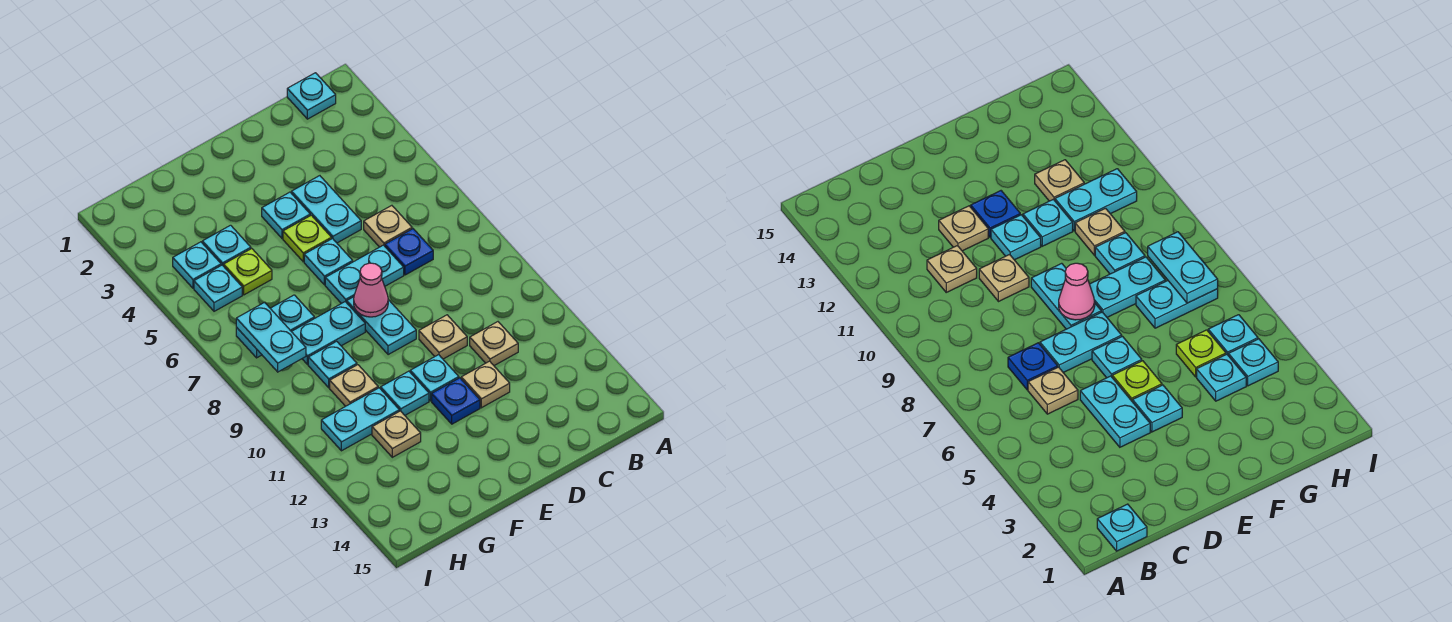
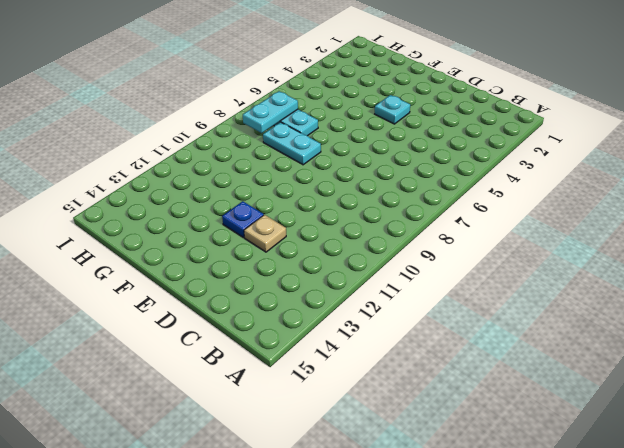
none -> cyan 1x1 plate [287,73,336,119]
none -> tan 1x1 plate [364,205,412,247]
none -> blue 1x1 plate [385,229,433,275]

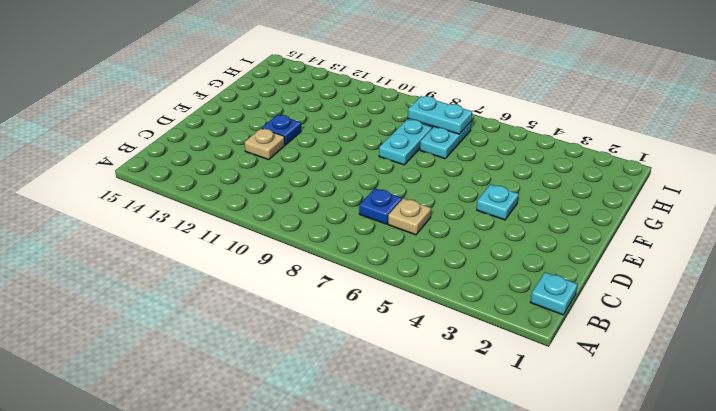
none -> tan 1x1 plate [470,322,518,366]
none -> cyan 1x2 plate [292,176,361,243]
none -> cyan 1x2 plate [325,245,404,304]

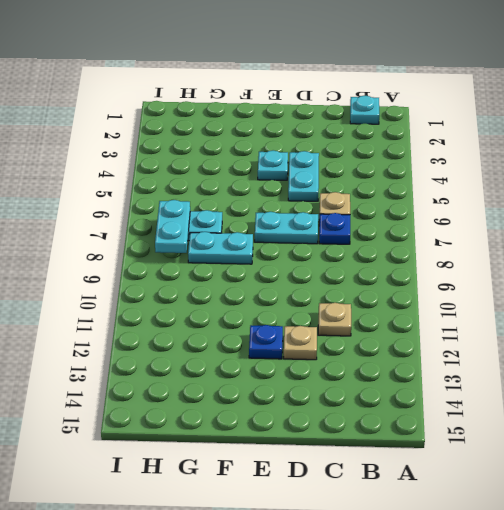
none -> tan 1x1 plate [419,315,467,359]
none -> lime 1x1 plate [283,215,332,262]
none -> cyan 1x1 plate [304,239,353,285]

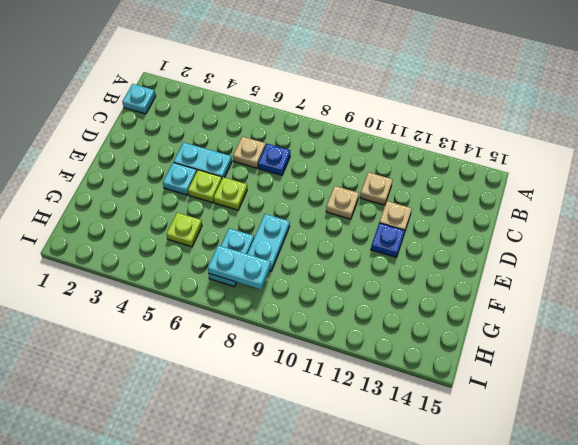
lime 1x1 plate [214,177,247,210] -> cyan 1x1 plate [304,239,353,285]
none -> cyan 1x2 plate [325,245,404,304]
none -> cyan 1x2 plate [347,297,416,355]
none -> cyan 1x1 plate [410,355,459,401]

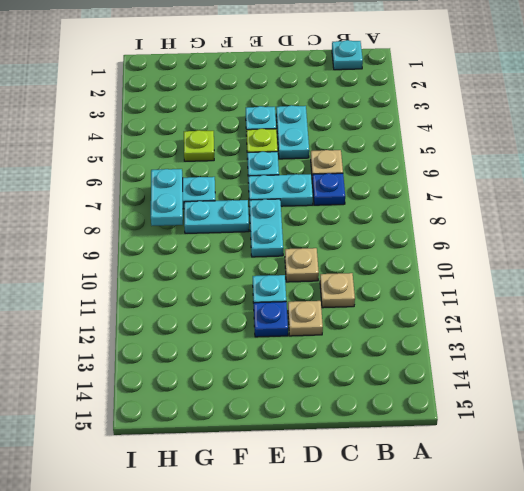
none -> cyan 1x1 plate [381,371,429,415]
none -> cyan 1x1 plate [202,225,251,266]
none -> cyan 1x1 plate [308,341,357,388]

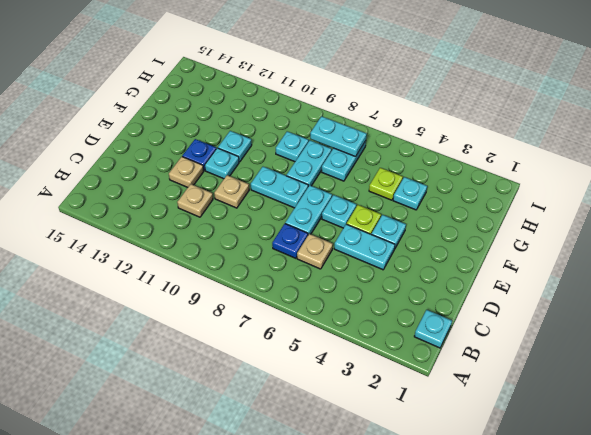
none -> tan 1x1 plate [330,365,378,406]
none -> cyan 1x2 plate [321,388,399,451]
none -> tan 1x1 plate [372,411,421,457]

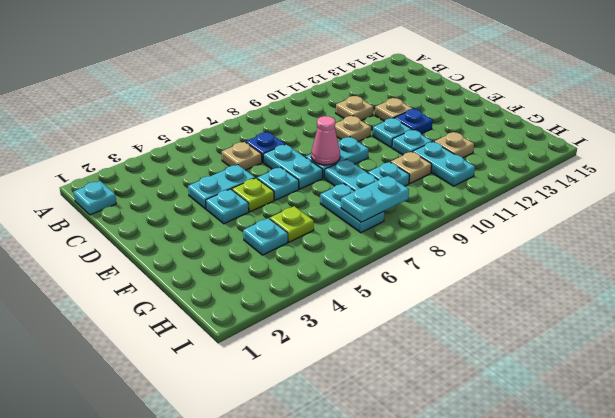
none -> cyan 1x1 plate [173,242,221,288]
none -> cyan 1x1 plate [194,265,242,311]

